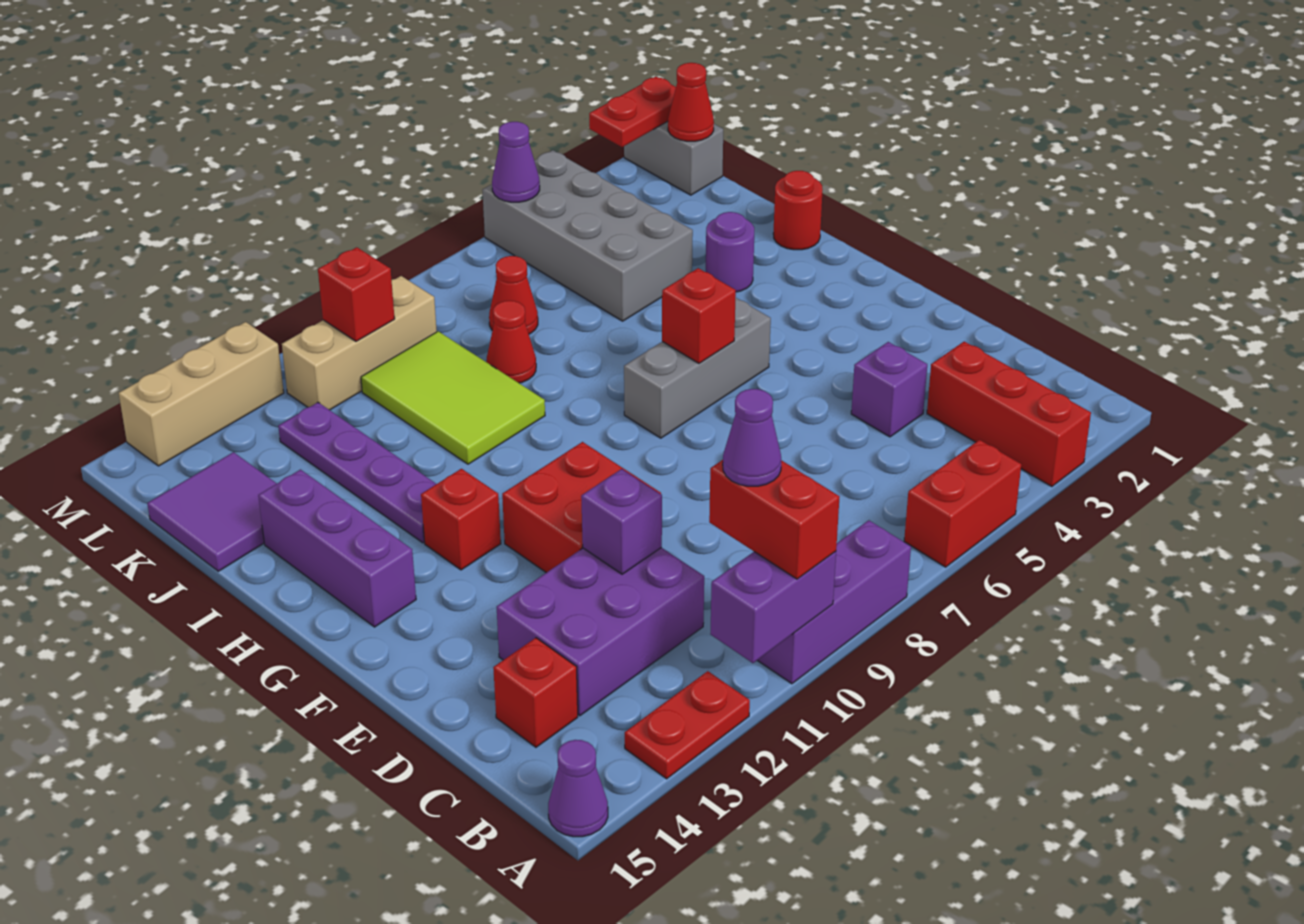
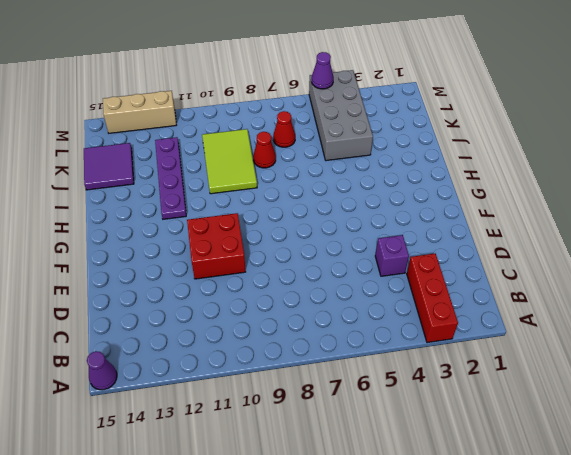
none -> red 1x2 brick [904,440,1021,567]
none -> purple 1x3 brick [757,520,911,684]
none -> red 1x2 plate [625,671,750,779]
none -> purple 2x3 brick [497,548,704,716]

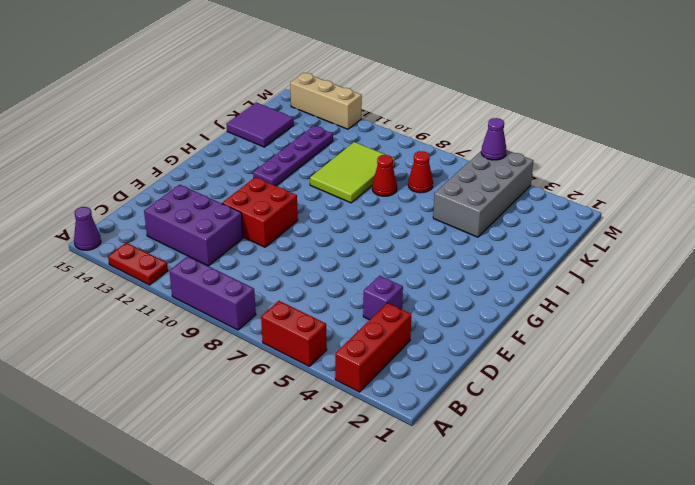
none -> red 1x1 brick [493,638,578,747]
none -> grey 1x3 brick [624,297,771,438]
none -> red 1x1 brick [421,469,501,570]
none -> purple 1x3 brick [258,470,416,627]

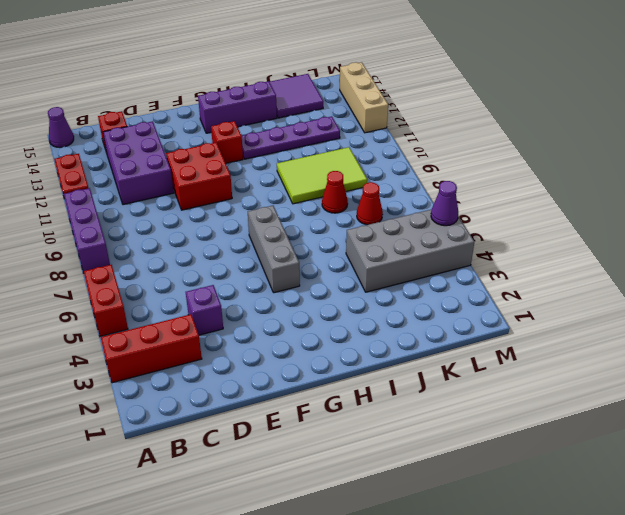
none -> red 1x1 round brick [773,171,823,250]
none -> purple 1x1 round brick [706,212,754,292]
none -> grey 1x2 brick [624,122,723,195]
none -> tan 1x3 brick [282,276,437,410]

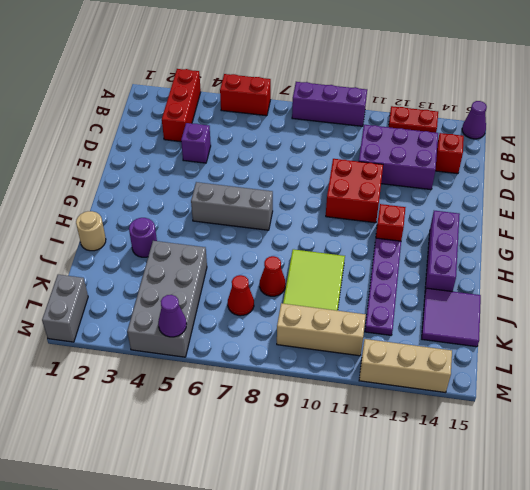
tan 1x1 round brick [76,211,106,251] -> red 1x1 round brick [773,171,823,250]
none -> purple 1x2 brick [710,551,836,663]
none -> purple 1x1 brick [581,469,662,574]
none -> red 1x1 brick [662,268,736,363]
none -> red 1x1 cone [668,63,714,141]

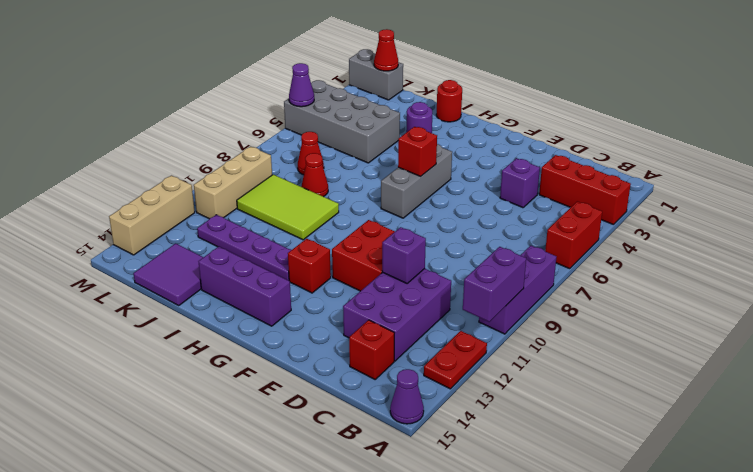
none -> red 1x1 brick [318,247,395,341]
none -> red 1x2 plate [589,76,676,147]
none -> red 1x2 brick [709,460,839,579]
none -> purple 1x1 cone [723,389,781,486]

